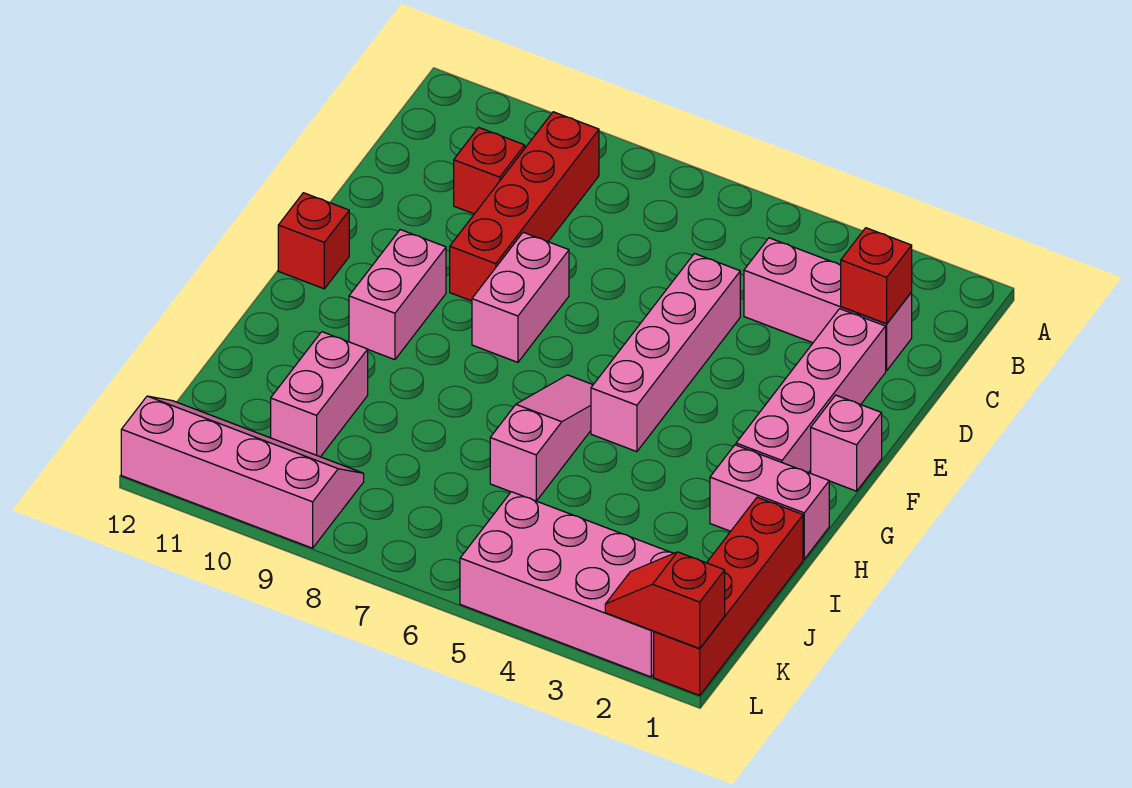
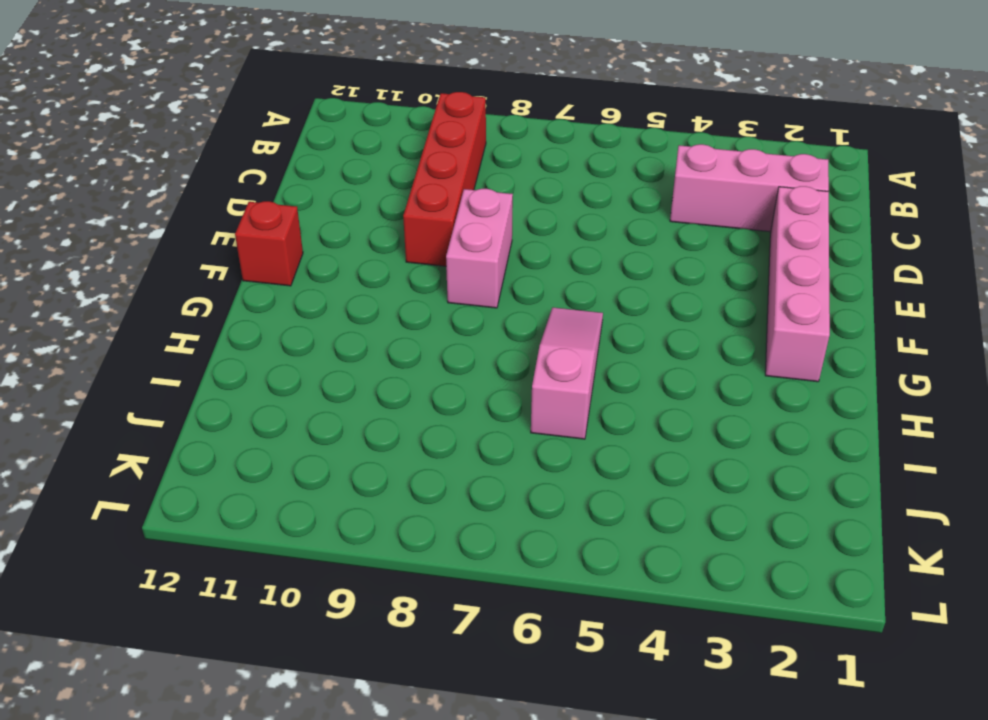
none -> red 1x1 brick [454,127,525,214]
none -> pink 1x4 brick [591,254,740,452]
none -> pink 1x1 brick [811,395,882,491]

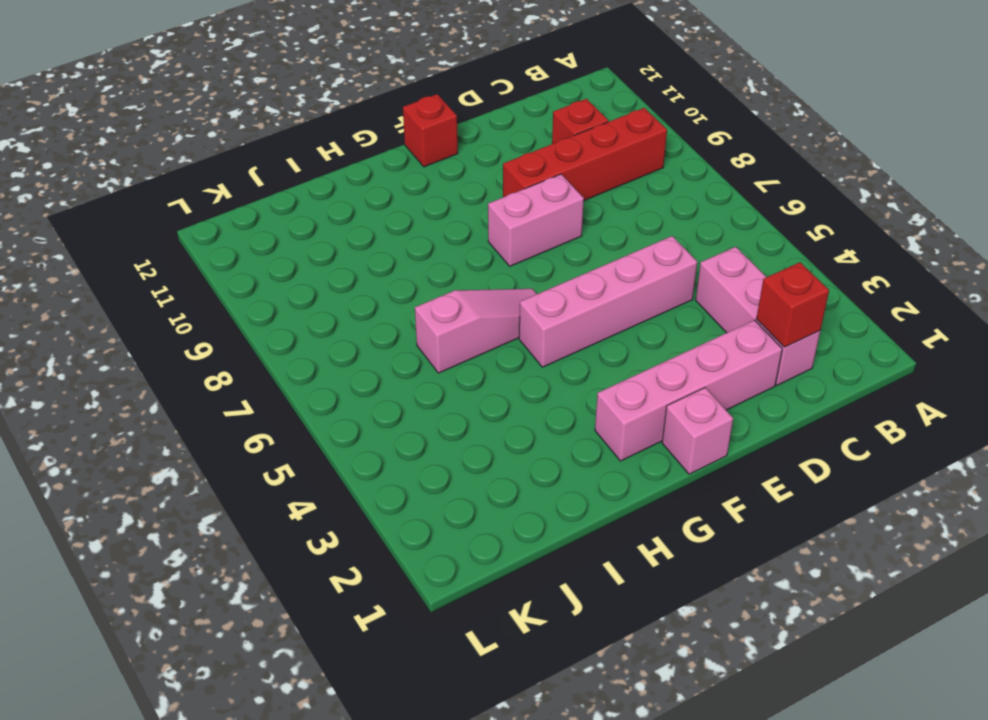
none -> pink 1x2 brick [349,230,446,360]
none -> pink 1x2 brick [710,445,829,559]
none -> red 1x4 brick [654,497,803,695]

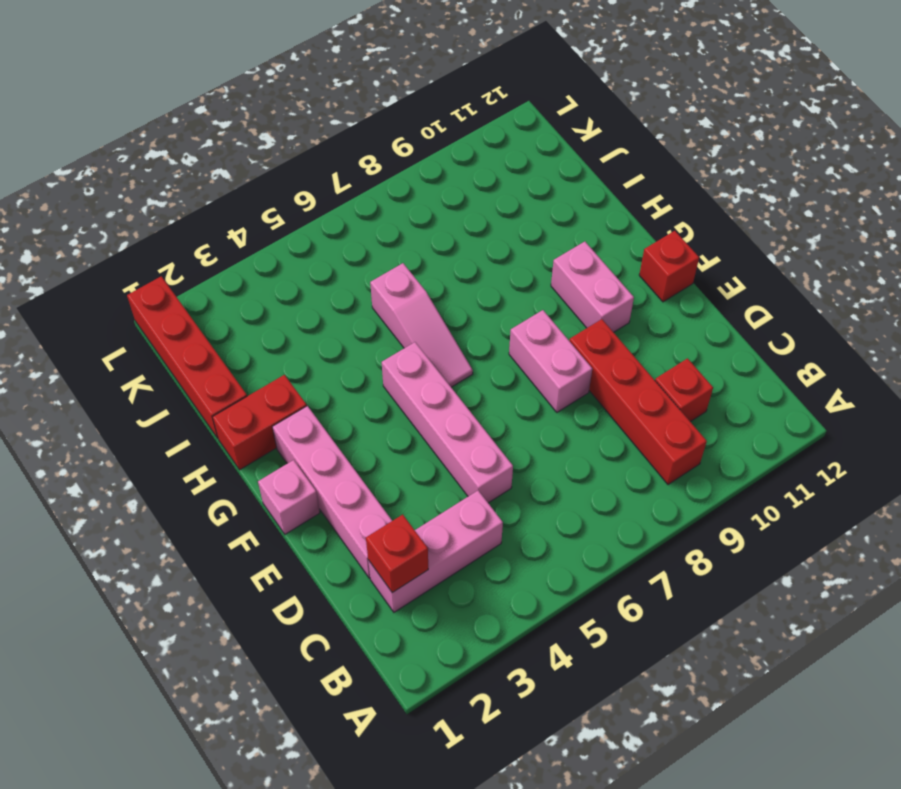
red 1x2 brick [213,375,307,470] -> pink 1x2 brick [710,445,829,559]
none -> pink 1x2 brick [271,332,368,457]
none -> pink 2x4 brick [460,492,674,677]
none -> pink 2x4 slope [121,396,364,548]

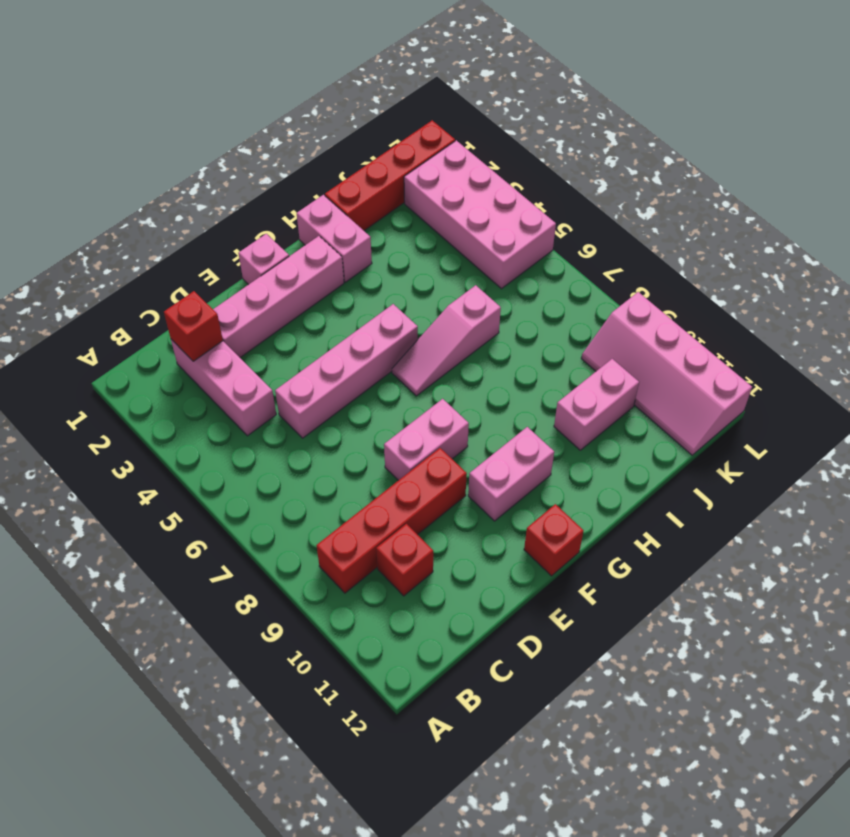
none -> red 1x2 slope [605,552,725,648]

